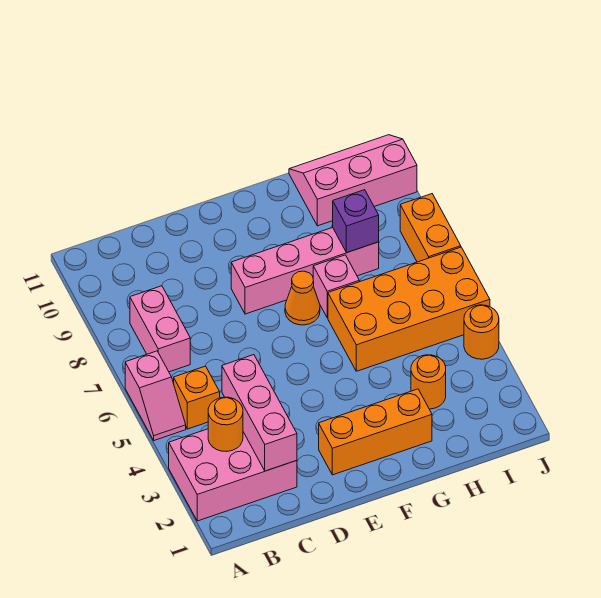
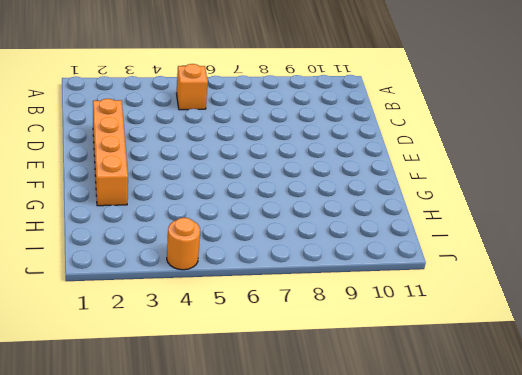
orange 1x4 brick [93,99,128,206] -> orange 1x3 brick [319,389,432,475]
none -> pink 2x3 brick [169,429,297,521]
none -> pink 1x2 slope [125,351,186,440]
none -> pink 1x2 brick [130,286,190,372]

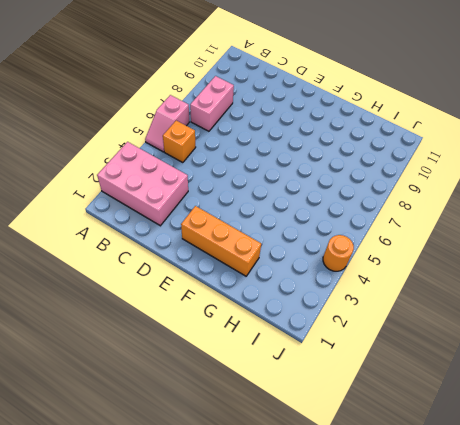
none -> pink 1x4 brick [231,228,379,314]
none -> orange 1x1 cone [285,271,320,325]
none -> orange 2x4 brick [328,247,490,371]

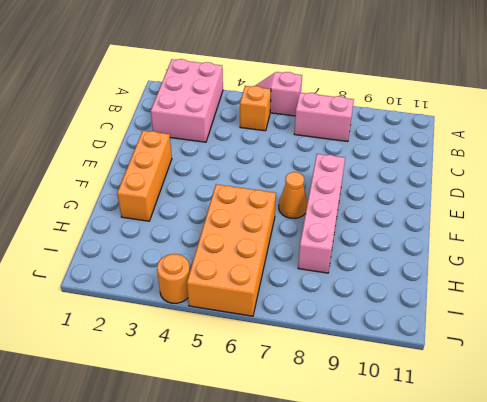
none -> pink 1x1 brick [313,255,359,318]
none -> orange 1x1 round brick [411,355,446,409]
none -> pink 2x3 slope [289,135,417,226]

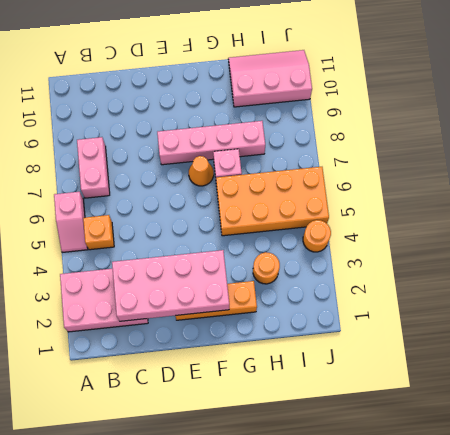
pink 2x4 brick [112,250,229,321] -> pink 1x3 brick [222,355,297,471]
none -> orange 1x2 brick [400,194,461,262]
none -> orange 1x1 round brick [208,397,243,451]
none -> purple 1x1 brick [333,190,379,252]

